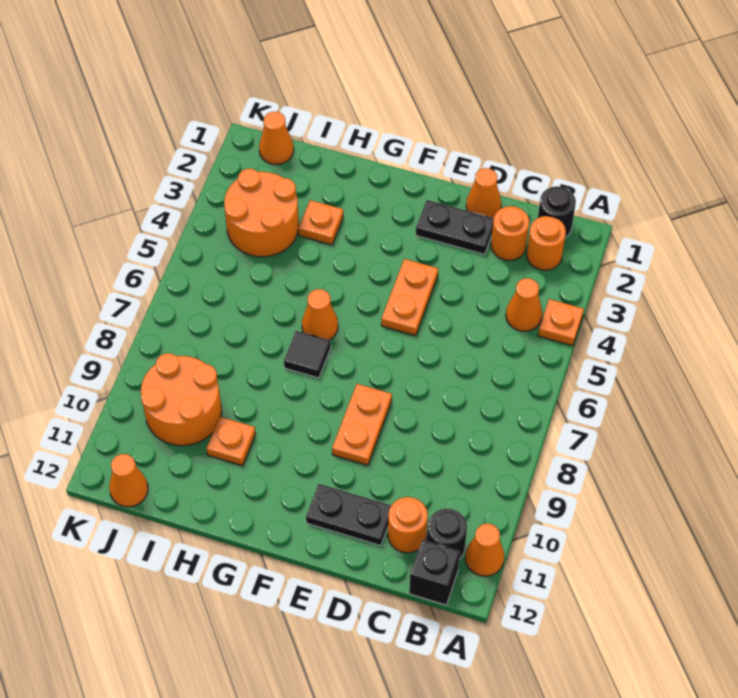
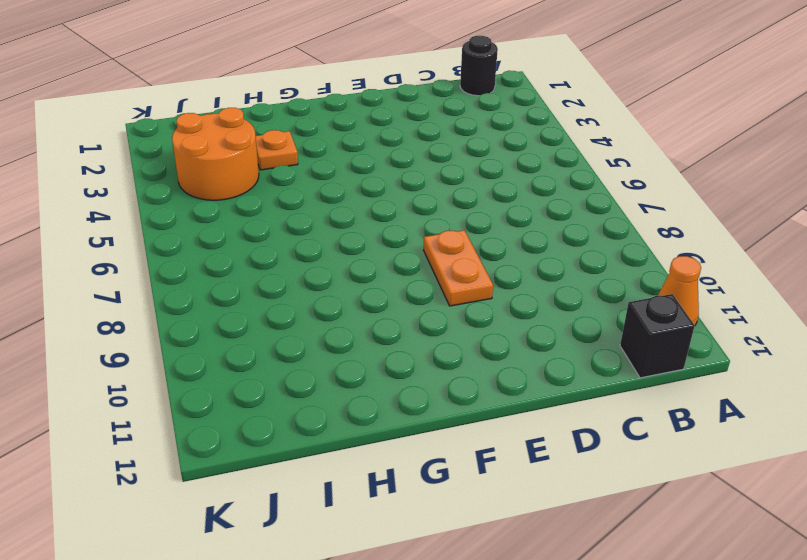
none -> orange 1x1 plate [538,299,584,346]
none -> orange 1x1 round brick [527,216,566,270]
none -> orange 1x1 cone [506,278,542,331]

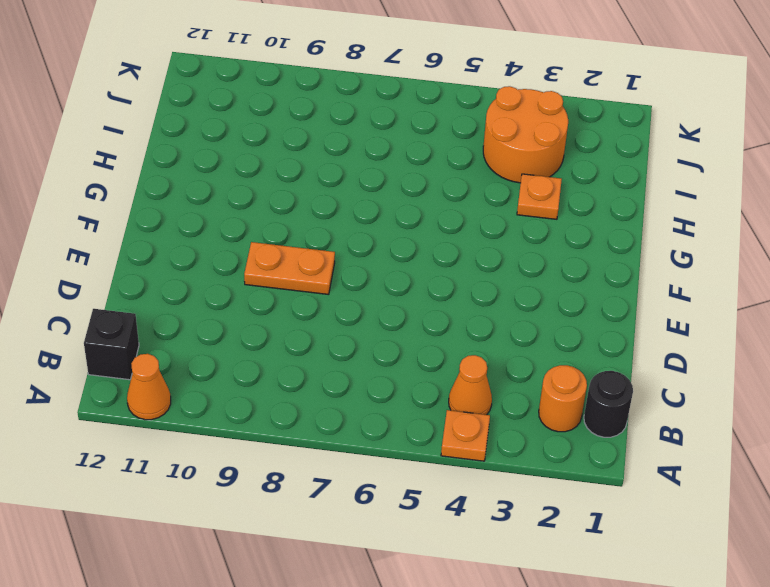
none -> black 1x1 round brick [427,509,467,559]
none -> orange 1x1 round brick [491,206,529,260]
none -> orange 1x1 round brick [388,497,428,553]

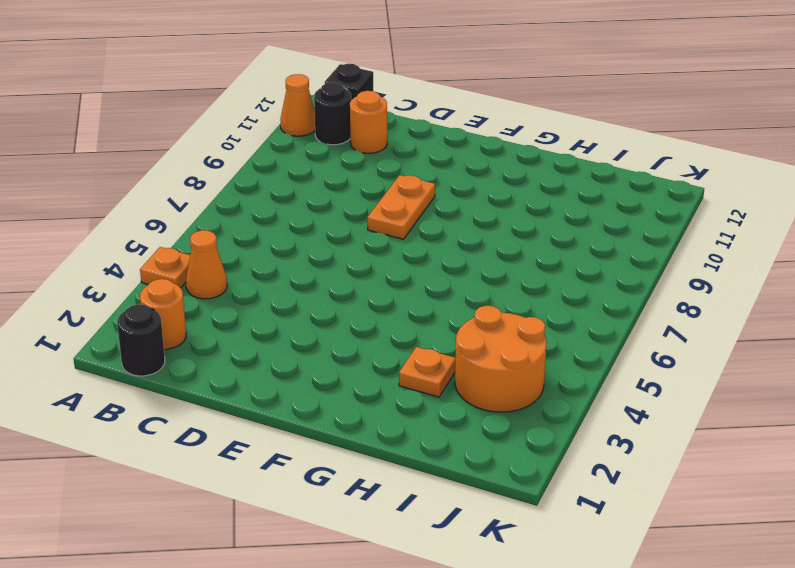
none -> orange 1x1 round brick [491,206,529,260]
none -> orange 1x1 cone [466,168,501,218]
none -> black 1x2 plate [416,200,494,254]

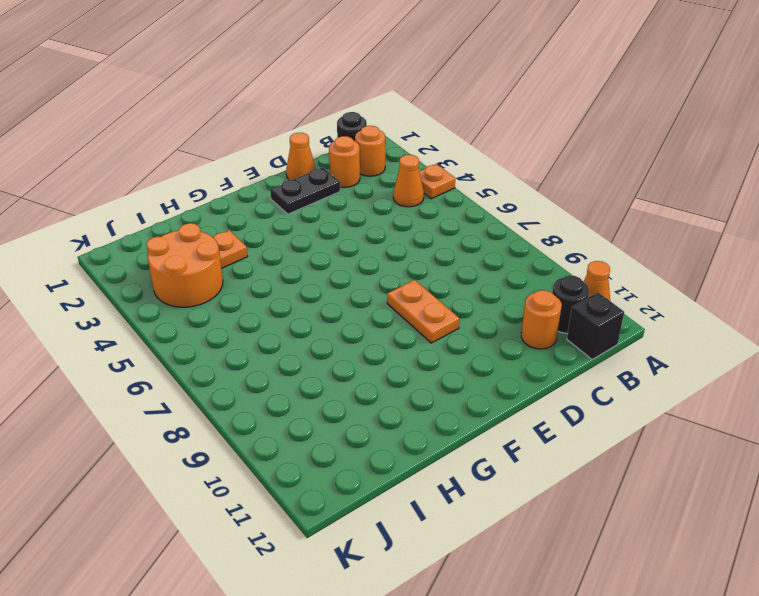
none -> black 1x2 plate [306,484,391,546]
none -> orange 1x2 plate [381,259,438,336]
none -> orange 1x1 cone [302,289,338,340]

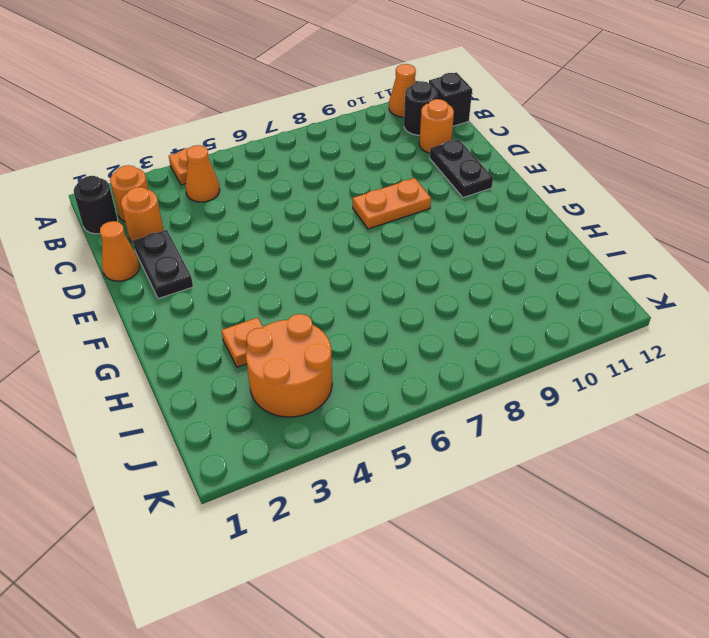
none -> orange 1x2 plate [381,259,438,336]
none -> orange 1x1 cone [302,289,338,340]
none -> black 1x1 tile [284,331,331,378]

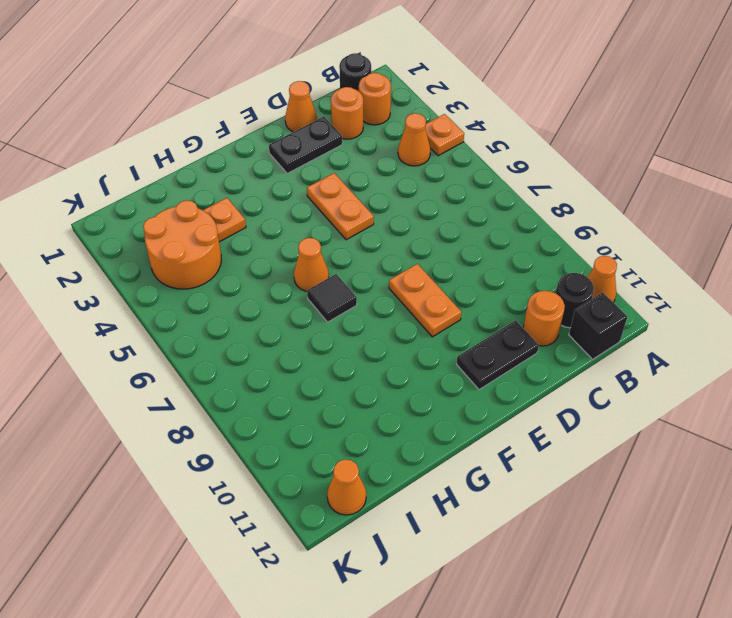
none -> orange 1x1 plate [206,417,256,466]
none -> orange 2x2 round brick [141,353,222,446]
none -> orange 1x1 cone [259,112,294,165]

